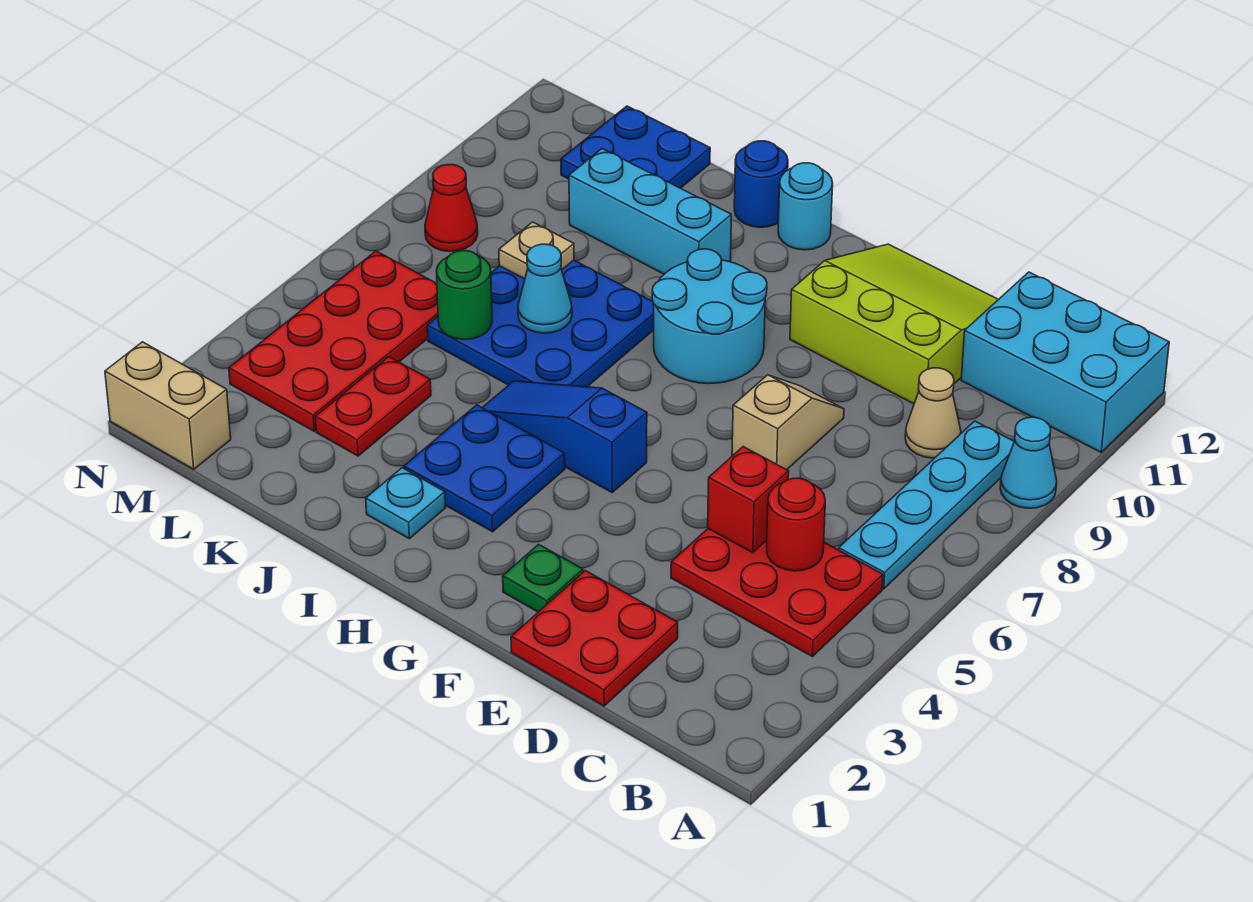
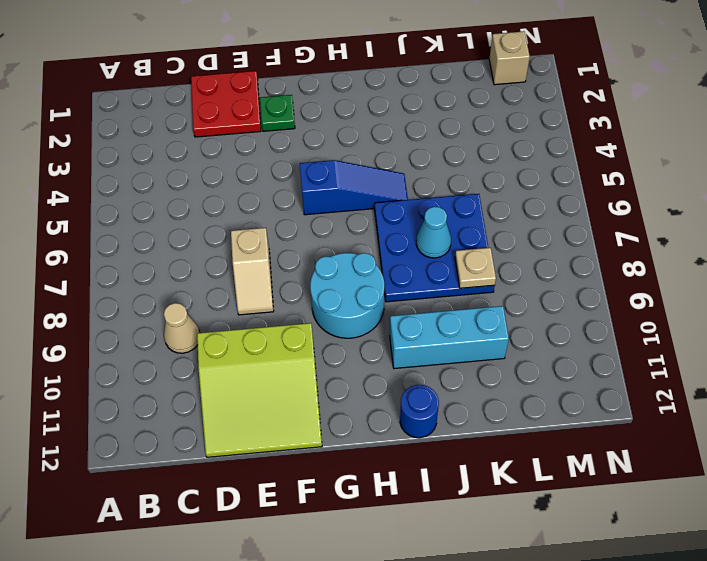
tan 1x1 brick [489,31,530,85] -> tan 1x2 brick [105,342,231,469]
none -> cyan 1x1 cone [1000,417,1057,508]
none -> cyan 2x3 brick [961,272,1169,452]
none -> red 2x3 plate [671,529,883,657]

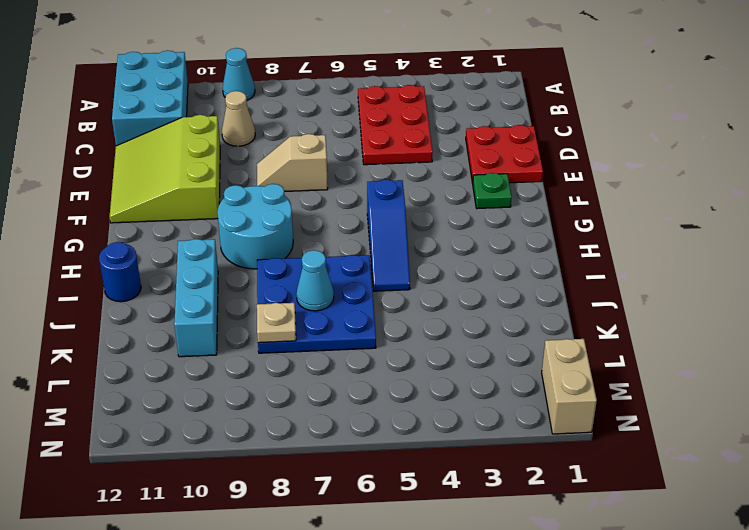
none -> cyan 1x4 plate [839,421,1014,589]
none -> blue 2x2 plate [404,405,565,532]
none -> cyan 1x1 round brick [778,163,833,250]

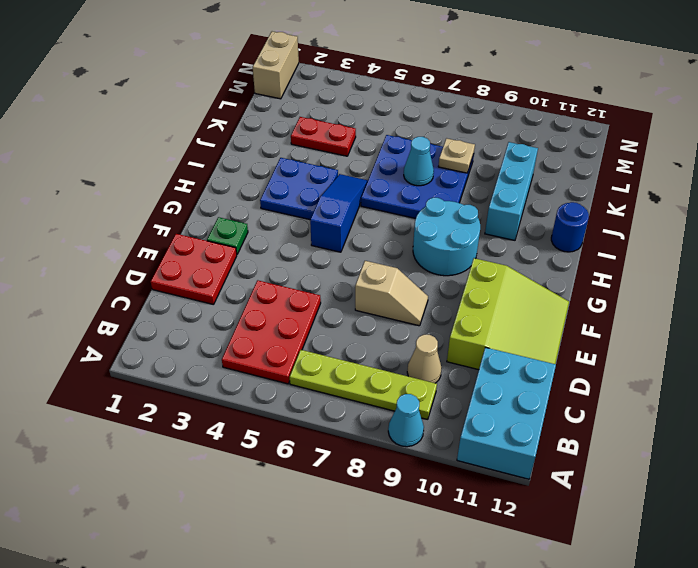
lime 1x4 plate [290,350,437,419] -> cyan 1x4 plate [839,421,1014,589]
none -> cyan 1x1 round brick [778,163,833,250]
none -> cyan 1x1 plate [366,468,445,539]
none -> blue 2x2 plate [561,106,710,188]

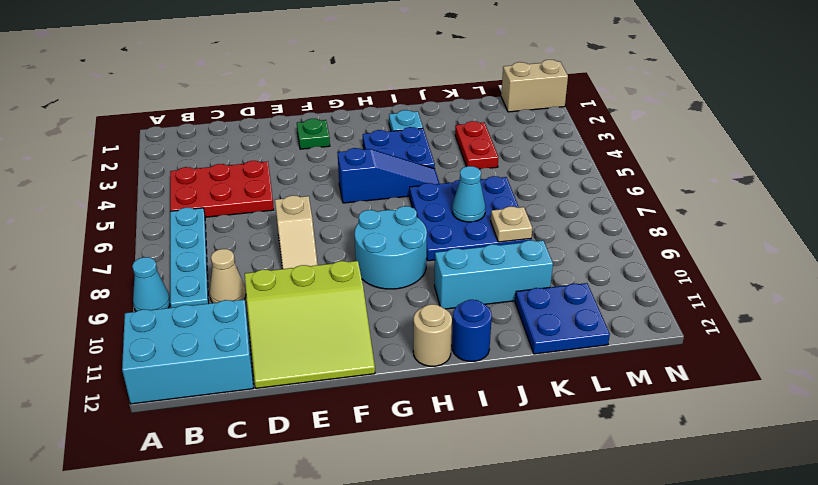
tan 1x1 round brick [413,304,452,366] -> cyan 1x1 round brick [778,163,833,250]
none -> red 2x2 plate [511,571,678,706]
none -> red 2x4 plate [229,251,438,431]
none -> red 1x1 cone [425,165,478,252]

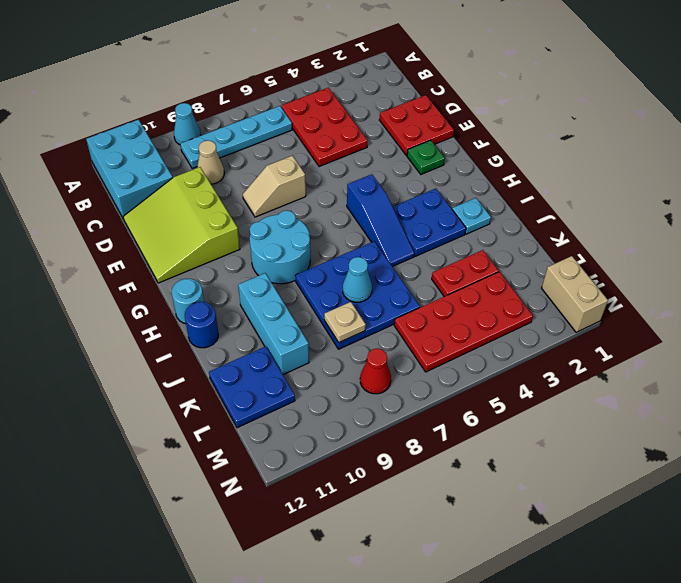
none -> red 1x1 round brick [767,478,825,571]
none -> red 1x1 brick [708,447,789,553]
none -> green 1x1 round brick [436,251,492,340]

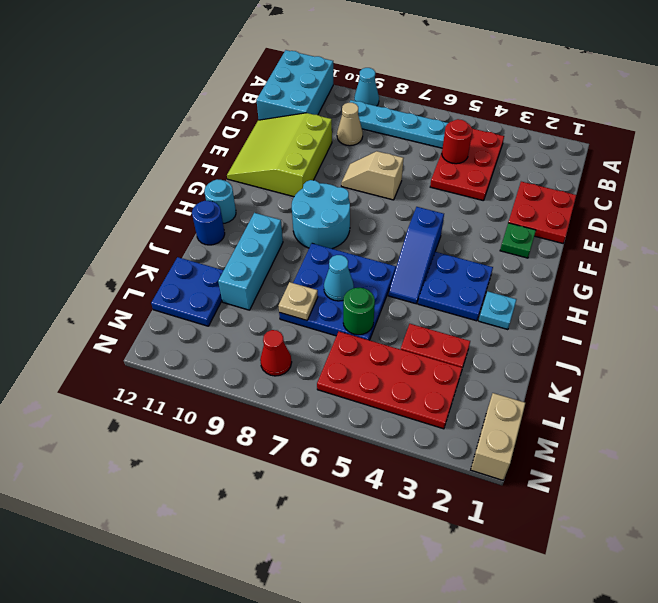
none -> red 1x1 brick [708,447,789,553]

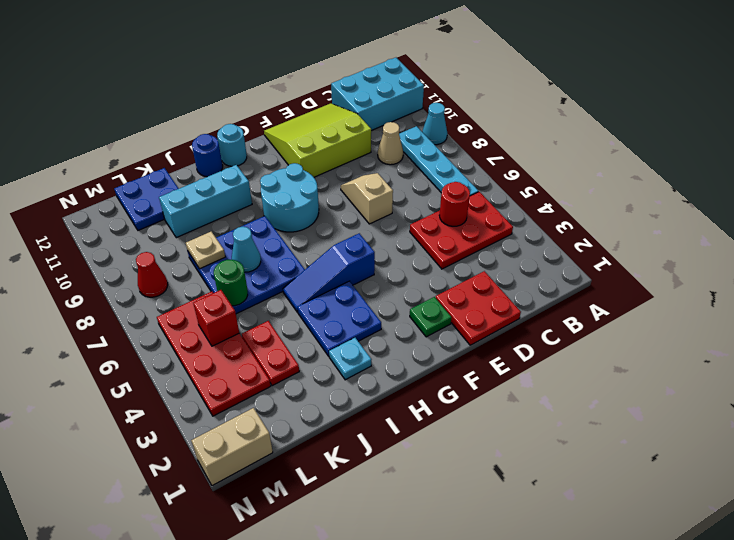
red 1x1 brick [193,290,239,346] -> red 1x1 brick moved to [708,447,789,553]

